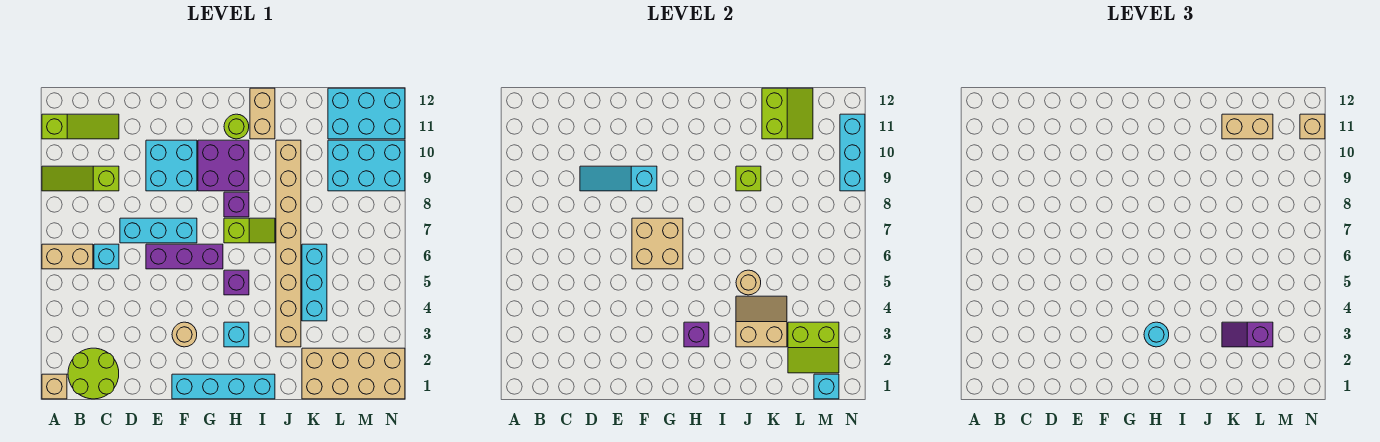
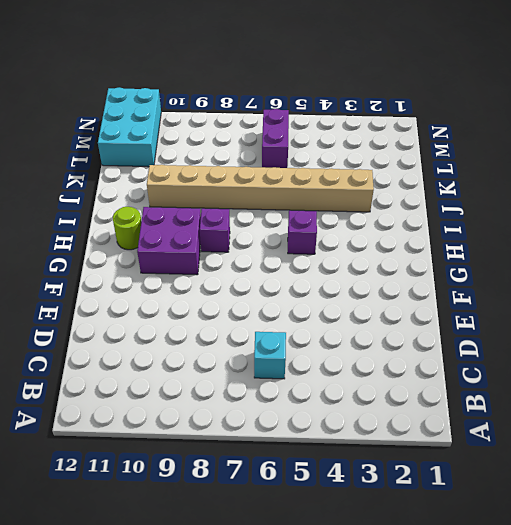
purple 1x2 brick [262,109,289,168] -> none
none -> tan 1x1 brick [42,374,67,399]
none -> tan 1x2 brick [42,244,93,269]
none -> lime 1x3 slope [42,166,119,191]
none -> lime 1x3 slope [42,114,119,139]

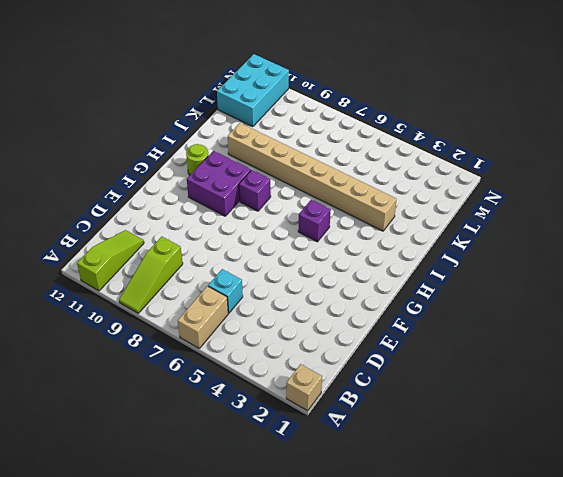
none -> lime 2x2 round brick [68,348,119,399]
none -> cyan 1x3 brick [120,218,197,243]
none -> purple 1x3 brick [146,244,223,269]
none -> cyan 2x2 brick [146,140,197,191]

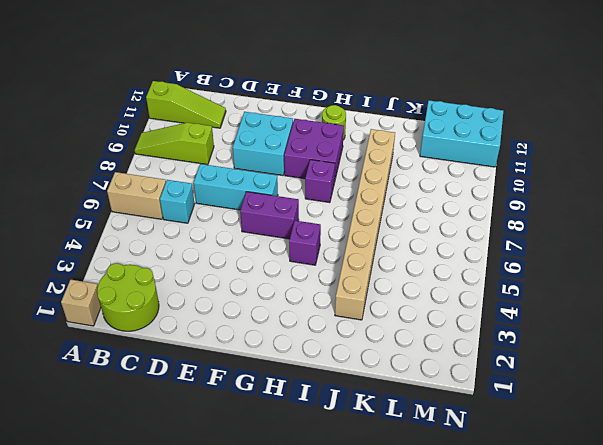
purple 1x2 brick [240,192,299,239] -> purple 1x3 brick [146,244,223,269]
none -> cyan 1x4 brick [172,374,275,399]
none -> tan 1x1 round brick [172,322,197,347]
none -> cyan 1x1 brick [224,322,249,347]
none -> lime 1x2 slope [224,218,275,243]

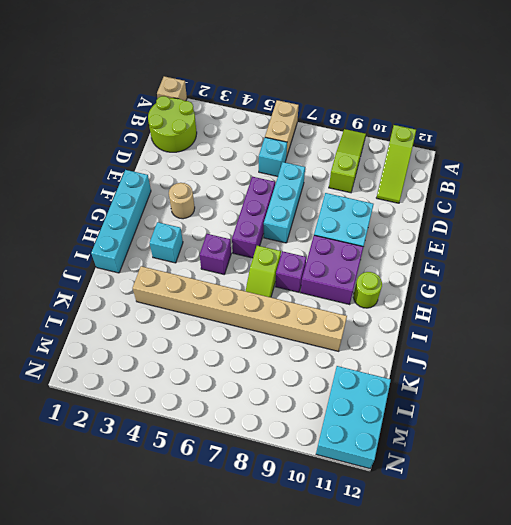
none -> tan 1x2 brick [250,88,275,139]
none -> tan 2x4 brick [302,348,405,399]
none -> cyan 1x3 brick [302,244,327,321]
none -> cyan 2x3 brick [328,140,405,191]

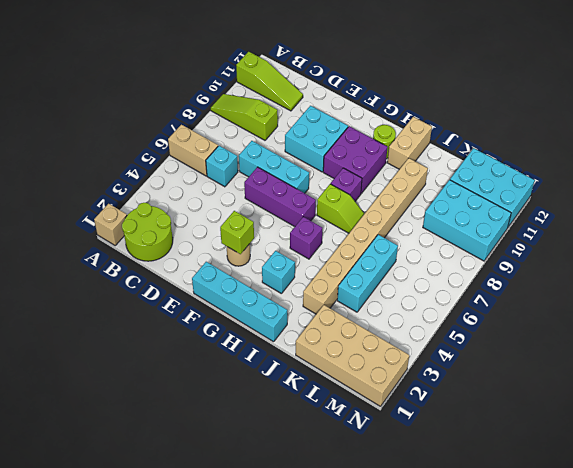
lime 1x1 brick [220,211,254,254] -> lime 1x1 brick moved to [736,166,761,191]
none -> cyan 1x3 slope [580,166,657,191]
none -> tan 2x2 brick [632,218,683,269]
none -> purple 1x1 brick [684,322,709,347]
none -> tan 2x2 slope [736,296,787,347]

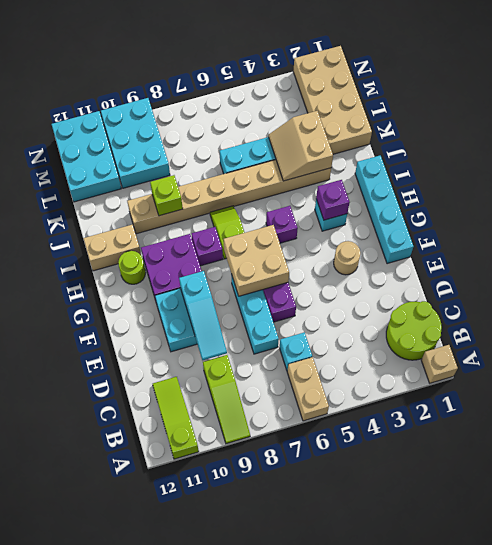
none -> tan 1x1 round brick [736,270,761,295]
none -> lime 2x2 slope [762,88,813,139]
none -> lime 2x2 slope [788,322,839,373]
none -> cyan 1x1 brick [814,374,839,399]

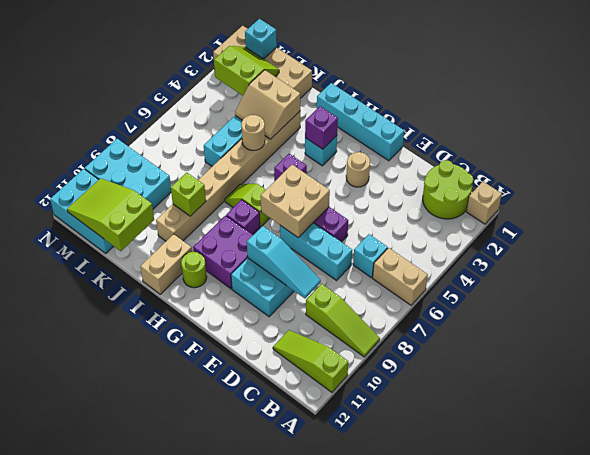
lime 2x3 slope [67,178,154,251] -> lime 2x2 slope [762,88,813,139]
none -> cyan 1x3 brick [840,114,865,191]
none -> cyan 1x1 round brick [1144,322,1169,347]
none -> purple 1x2 slope [1222,322,1273,347]
none -> tan 1x2 brick [1222,114,1273,139]

